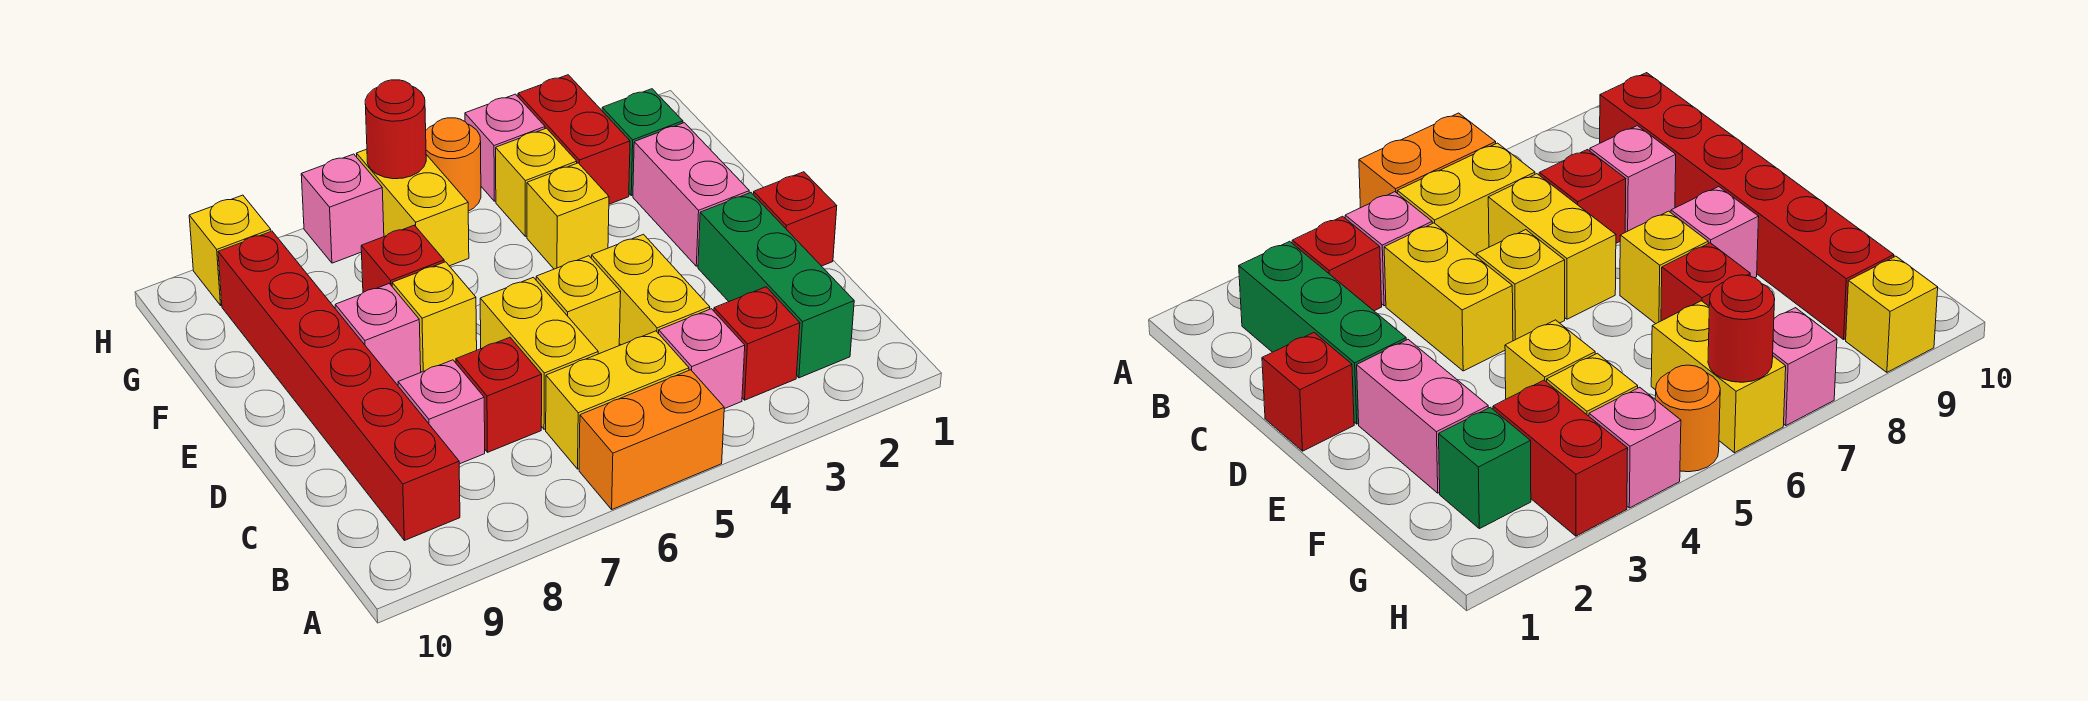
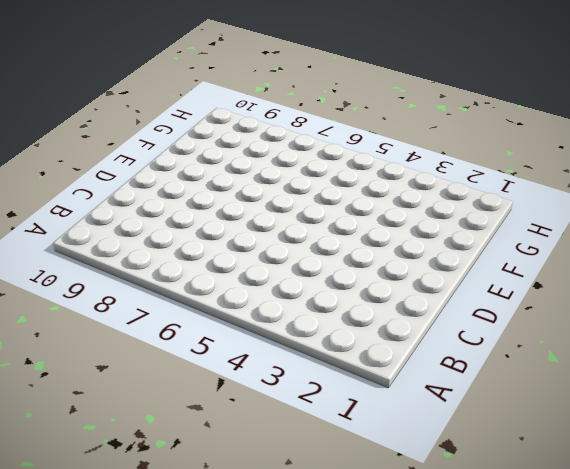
none -> orange 1x2 brick [579,370,724,509]
none -> green 1x3 brick [698,193,854,378]
none -> red 1x1 brick [714,287,800,400]

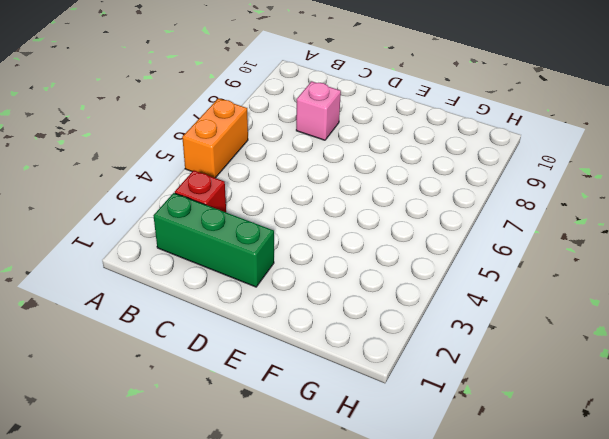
none -> pink 1x1 brick [659,309,745,409]
none -> yellow 1x2 brick [546,331,689,469]
none -> red 1x6 brick [218,231,460,540]

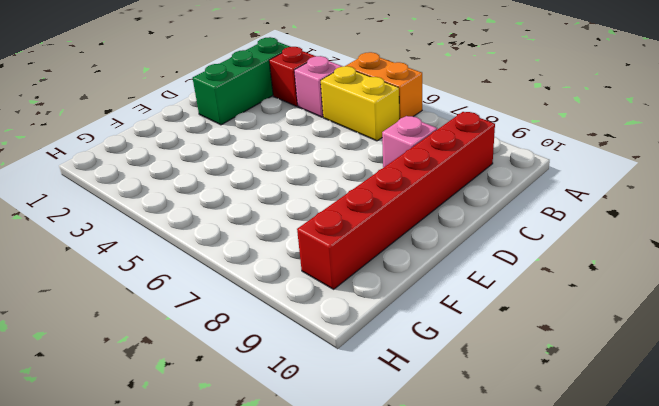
none -> yellow 1x2 brick [591,234,710,345]
none -> yellow 1x2 brick [480,277,598,429]
none -> red 1x1 brick [456,337,542,452]

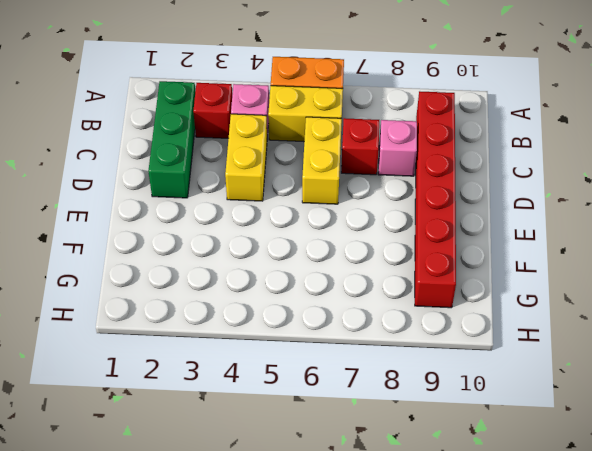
none -> red 1x1 brick [753,172,837,266]
none -> yellow 1x1 brick [536,256,621,354]
none -> pink 1x2 brick [633,123,749,266]

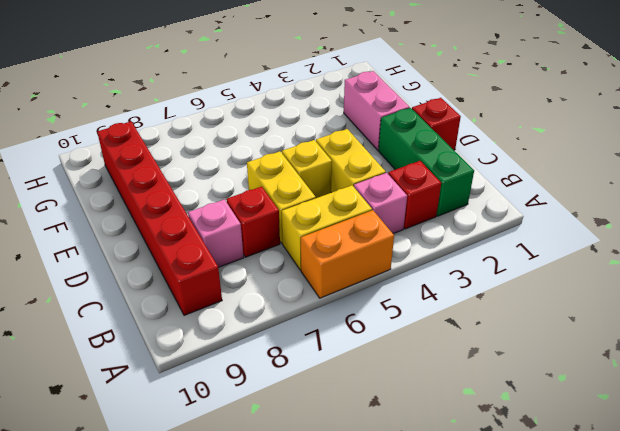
none -> yellow 1x1 brick [392,262,477,372]
none -> pink 1x1 brick [335,284,421,385]
none -> yellow 1x1 brick [527,163,609,269]

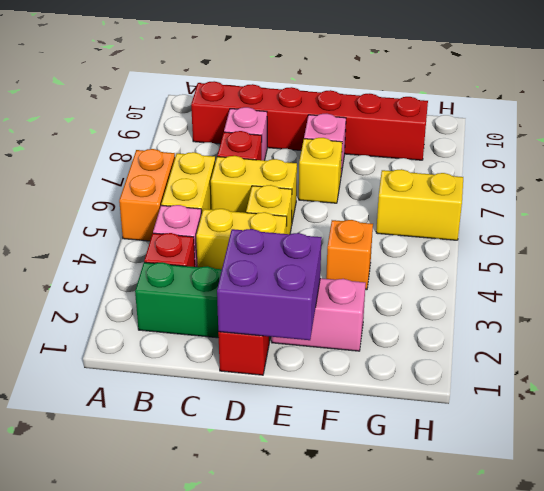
purple 2x2 brick [217,229,322,340] -> none
orange 1x1 brick [326,220,373,290] -> yellow 1x1 brick [527,163,609,269]
none -> red 1x1 brick [361,225,444,292]
none -> green 1x1 brick [602,89,683,196]
none -> red 1x2 brick [518,75,630,204]

